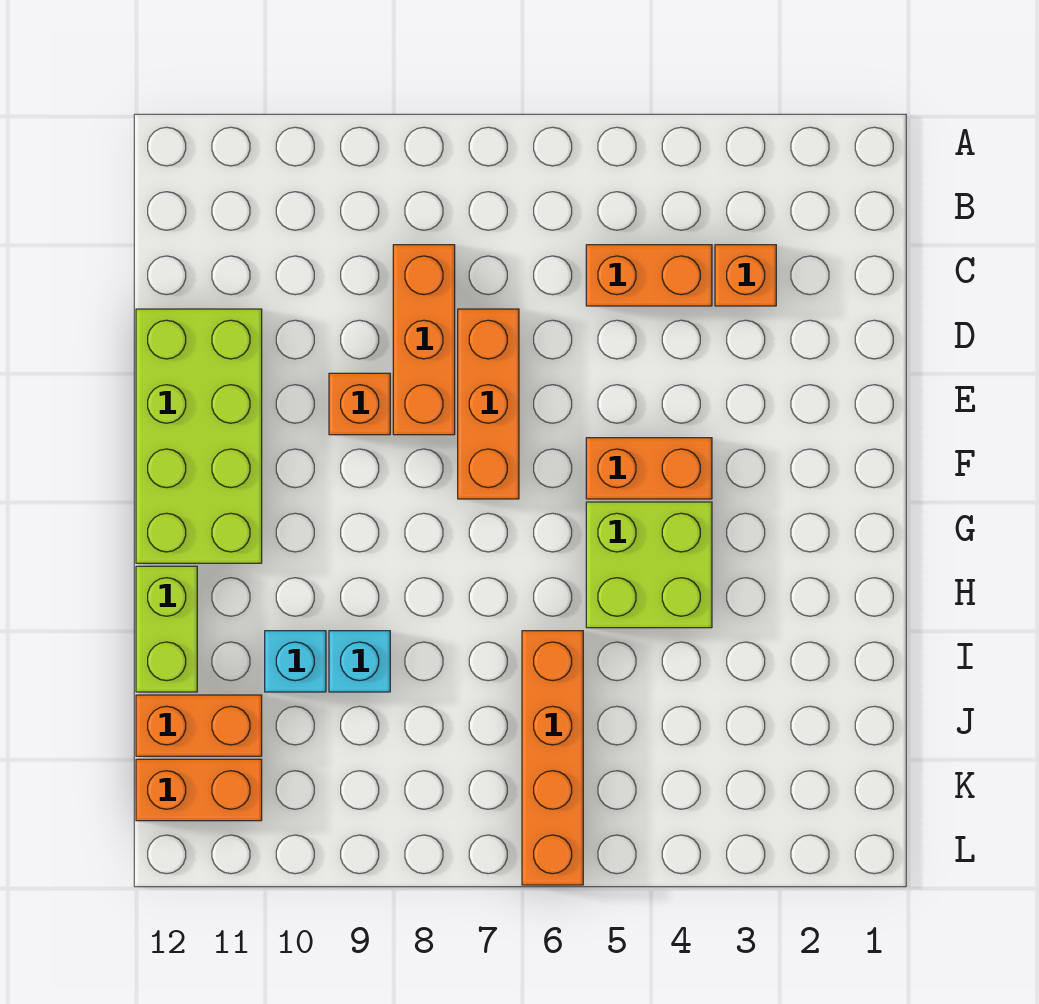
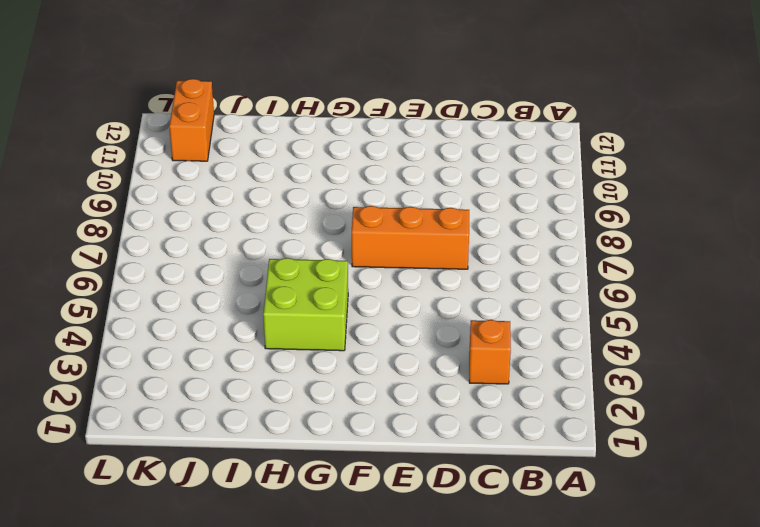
none -> orange 1x2 brick [586,245,712,306]
none -> orange 1x3 brick [393,245,455,435]
none -> lime 2x4 brick [136,309,262,563]

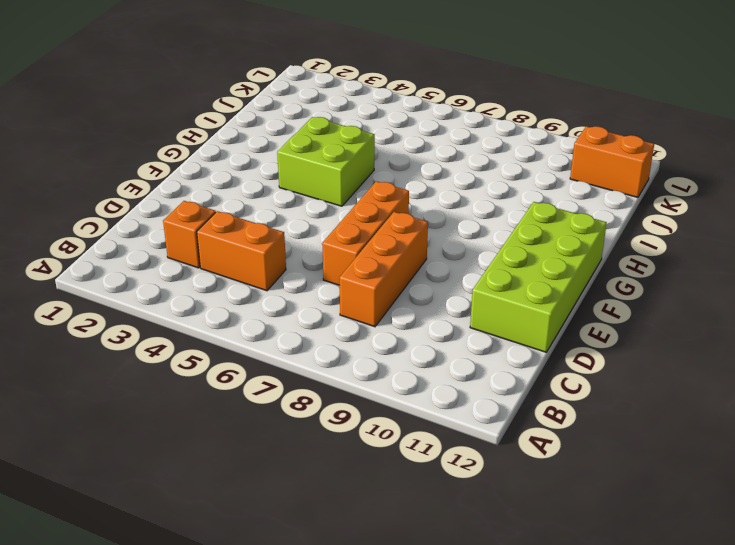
none -> orange 1x1 brick [329,373,390,435]
none -> orange 1x2 brick [586,438,712,499]
none -> lime 1x2 brick [136,566,197,692]

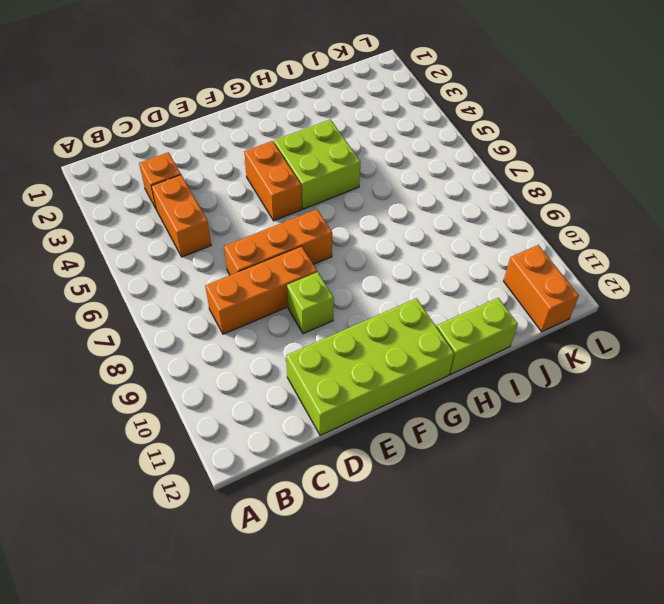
lime 1x1 brick [287,272,334,334] -> orange 1x1 brick [329,373,390,435]
none -> orange 1x4 brick [522,631,583,885]
none -> cyan 1x1 brick [329,631,390,692]
none -> cyan 1x1 brick [265,631,326,692]

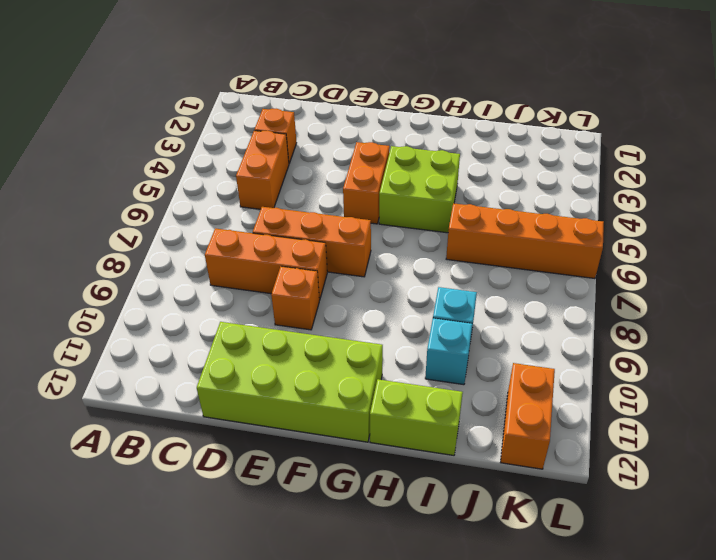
none -> orange 1x2 brick [136,695,262,756]

